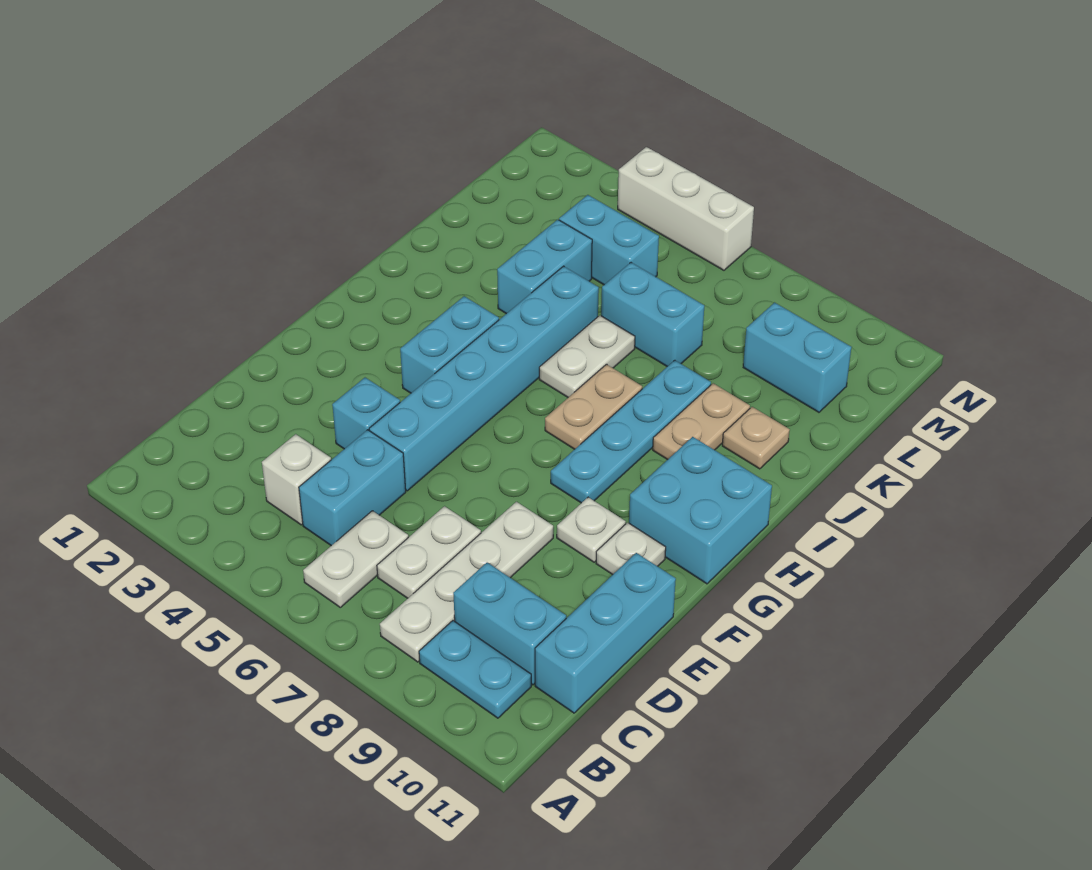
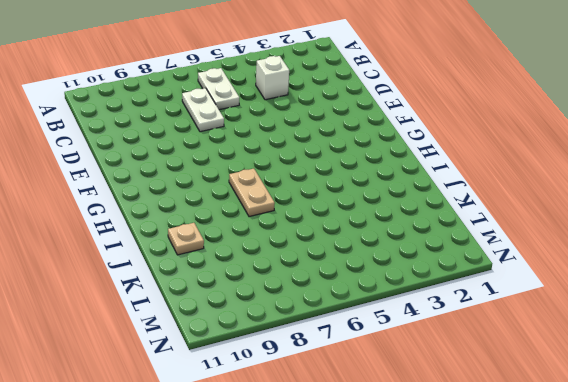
none -> white 1x4 plate [380,502,553,662]
none -> cyan 1x2 plate [419,621,531,718]
none -> cyan 1x2 brick [299,430,406,546]

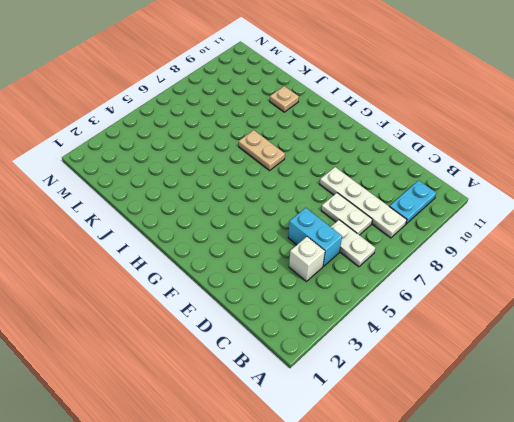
none -> cyan 1x2 brick [453,563,566,685]
none -> cyan 1x3 brick [535,553,676,713]
none -> cyan 1x1 brick [332,378,400,449]

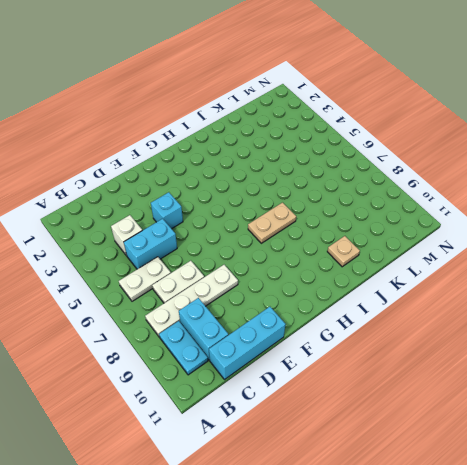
none -> cyan 1x6 brick [369,266,599,491]
none -> white 1x1 plate [557,497,626,562]
none -> white 1x1 plate [596,523,666,575]

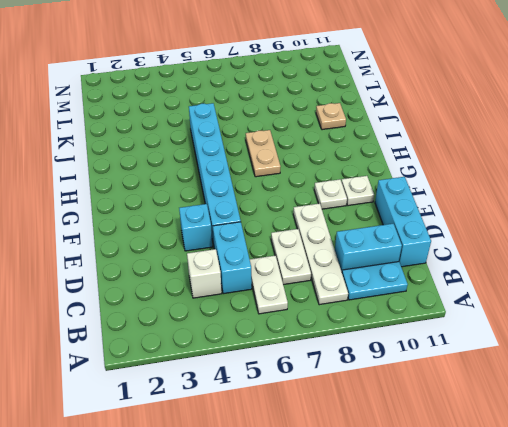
none -> cyan 1x2 brick [400,296,499,393]
none -> cyan 1x4 plate [551,360,711,503]
none -> cyan 2x2 brick [629,437,772,584]

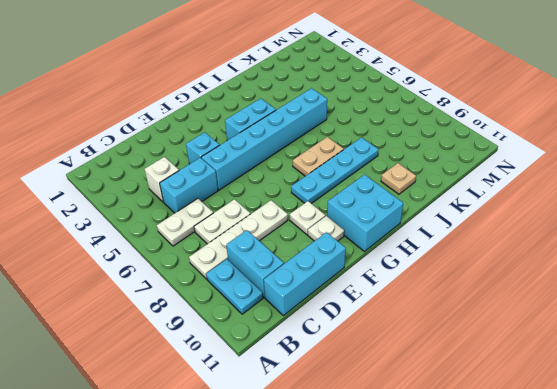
none -> white 1x2 plate [539,315,635,397]
none -> tan 1x2 plate [653,383,750,460]
none -> cyan 1x2 brick [497,220,592,314]

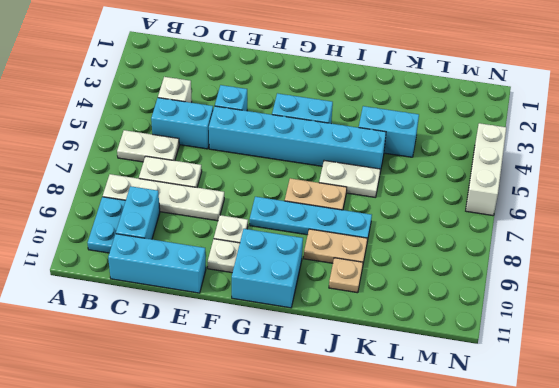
none -> cyan 1x2 brick [601,262,704,367]
none -> cyan 1x2 brick [559,195,659,285]
none -> cyan 1x2 brick [743,302,851,412]

